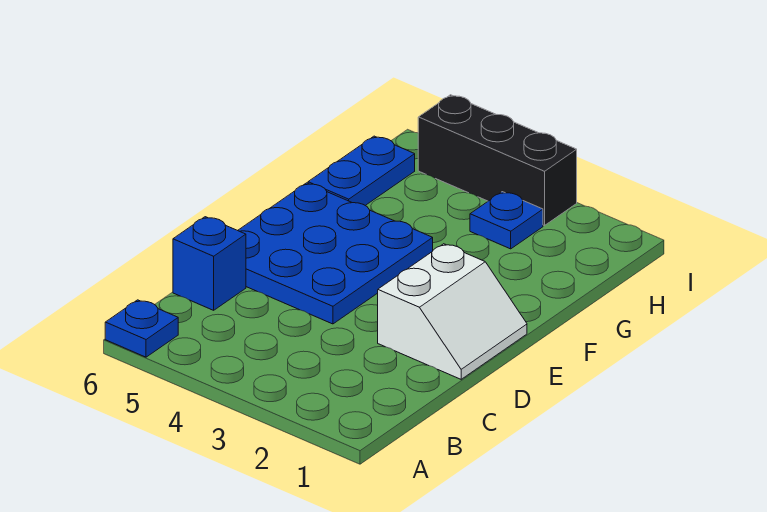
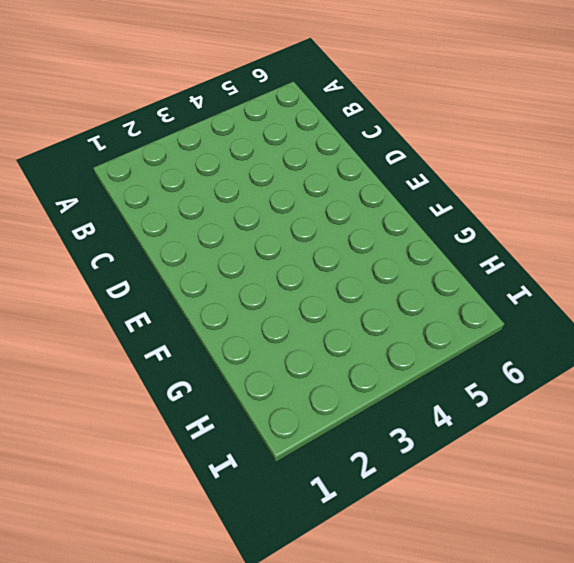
none -> blue 1x1 plate [105,300,178,357]
none -> blue 1x1 brick [173,217,246,310]

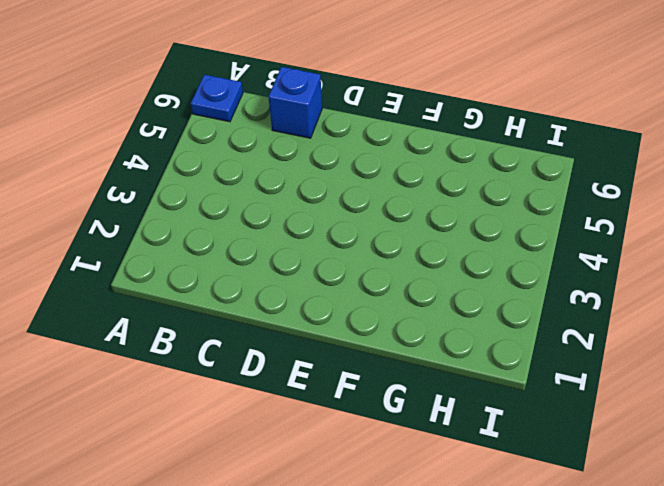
none -> white 2x2 slope [378,244,527,379]
none -> blue 3x3 plate [238,183,433,324]

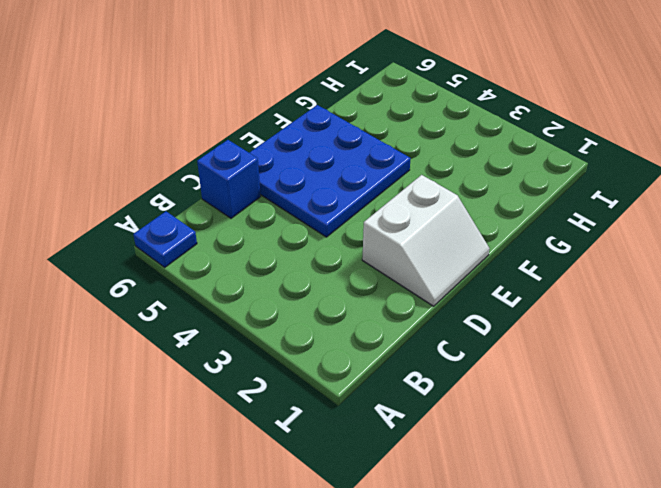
none -> blue 1x2 plate [308,136,415,206]
none -> blue 1x1 plate [470,192,543,249]

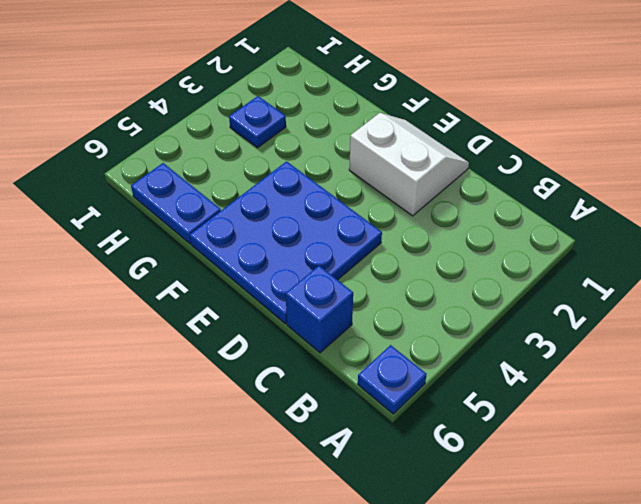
none -> black 1x3 brick [418,95,577,225]

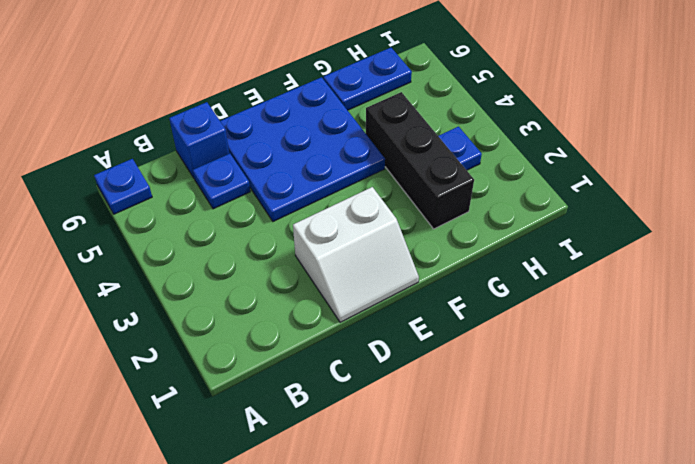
blue 1x1 plate [193,153,250,209] -> none
black 1x3 brick [366,92,474,229] -> black 1x3 brick moved to [418,95,577,225]

